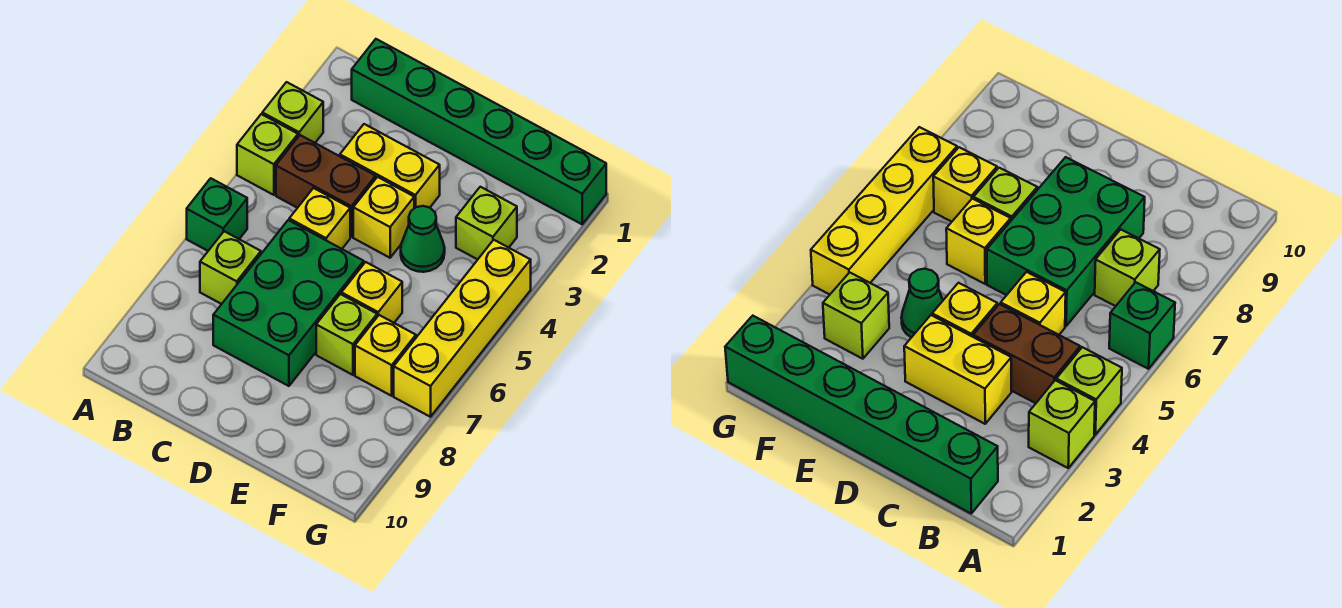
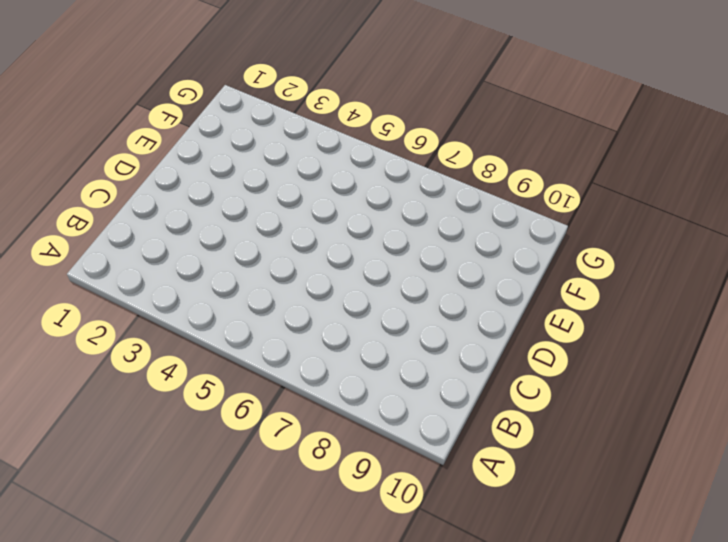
none -> lime 1x1 brick [262,82,323,143]
none -> lime 1x1 brick [237,114,298,195]
none -> green 1x1 brick [187,178,247,251]

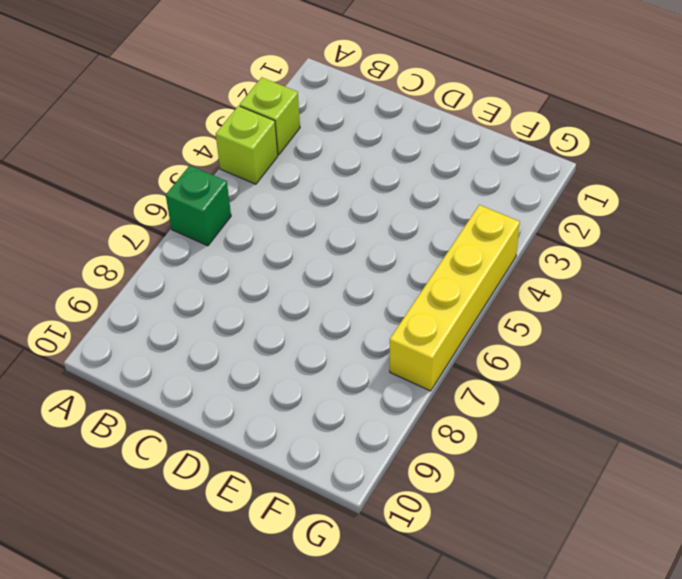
none -> green 1x6 brick [352,39,606,224]
none -> brown 1x2 brick [276,135,376,237]
none -> lime 1x1 brick [200,231,261,304]

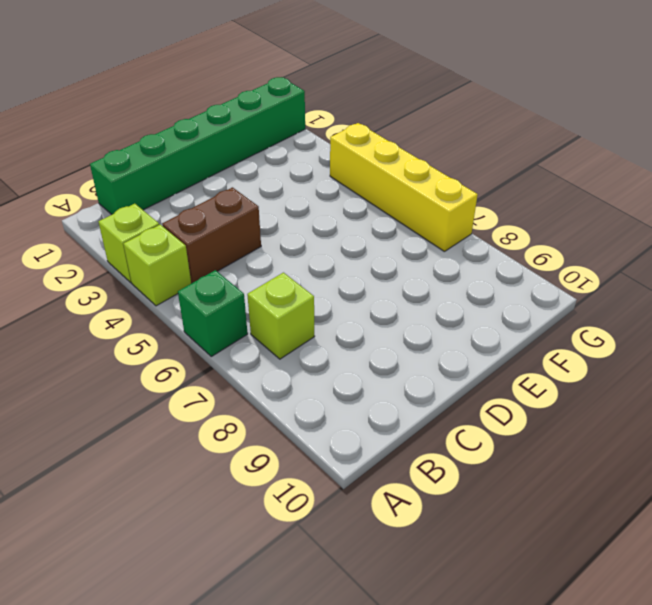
none -> yellow 1x2 brick [340,124,440,208]
none -> yellow 1x1 brick [289,188,350,249]
none -> green 2x3 brick [213,220,364,386]

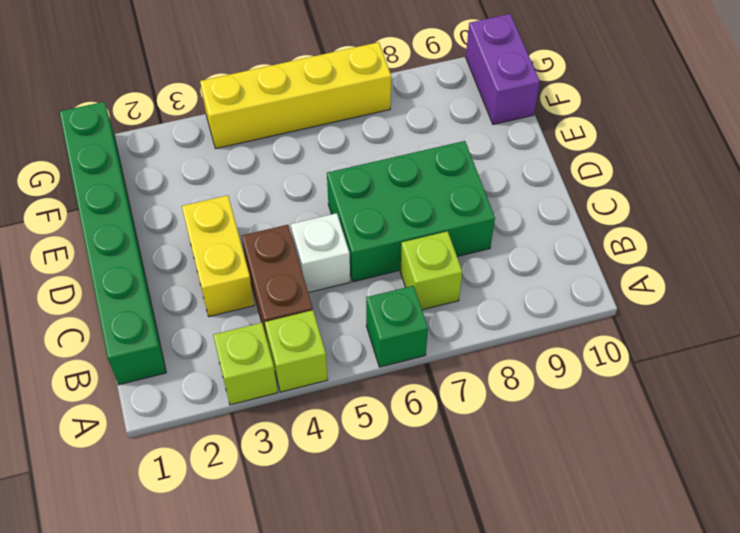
white 1x1 brick [291,213,350,293] -> yellow 1x1 brick [289,188,350,249]
purple 1x2 brick [466,14,540,124] -> none
none -> yellow 1x1 brick [353,177,414,258]
none -> green 1x1 cone [401,206,445,272]
none -> yellow 1x1 brick [341,262,402,323]

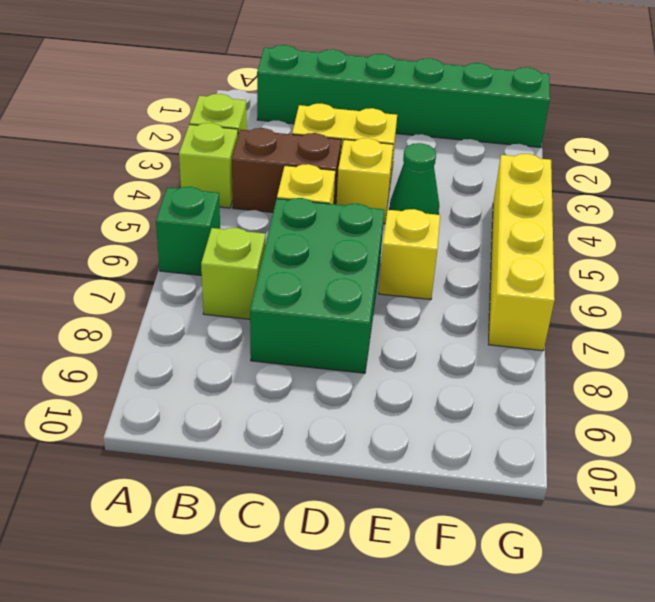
none -> lime 1x1 brick [316,294,377,375]
none -> lime 1x1 brick [456,187,517,259]
none -> yellow 1x1 brick [355,315,416,396]

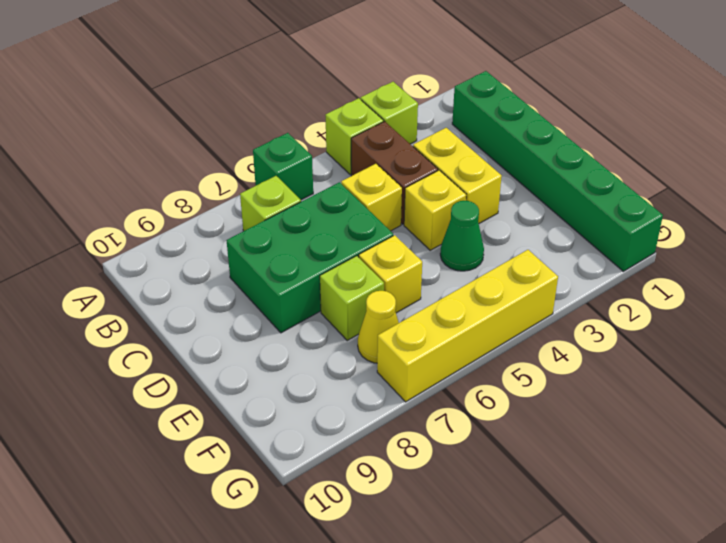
yellow 1x1 cone [358,291,399,363] -> yellow 1x1 brick [355,315,416,396]
none -> lime 1x1 brick [456,187,517,259]

